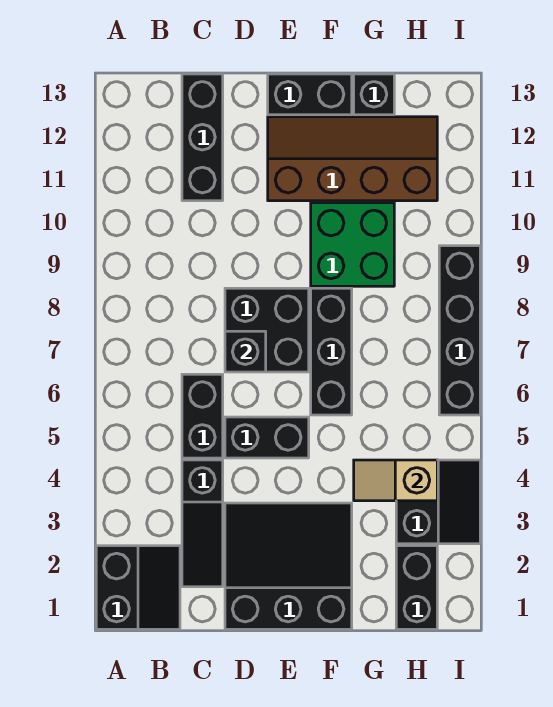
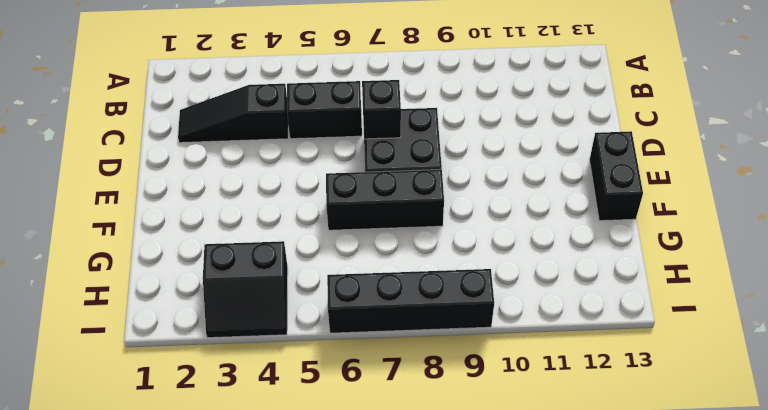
none -> black 2x2 slope [96,546,180,629]
none -> black 1x3 brick [182,74,223,201]
none -> black 3x3 slope [225,503,352,629]

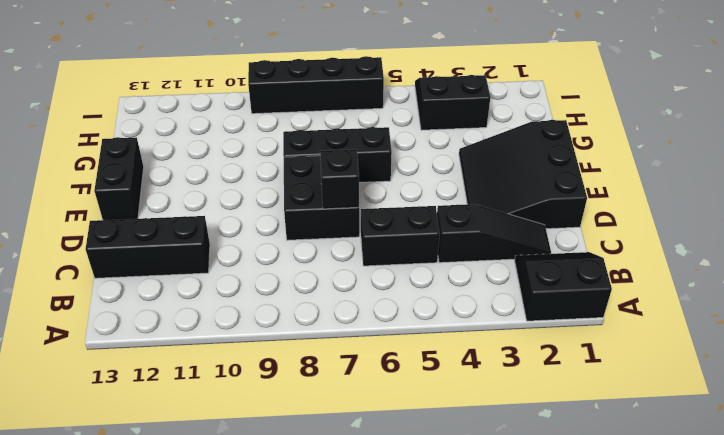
none -> black 1x2 brick [225,417,309,458]
none -> brown 2x4 slope [268,117,437,201]
none -> green 2x2 brick [311,203,394,286]

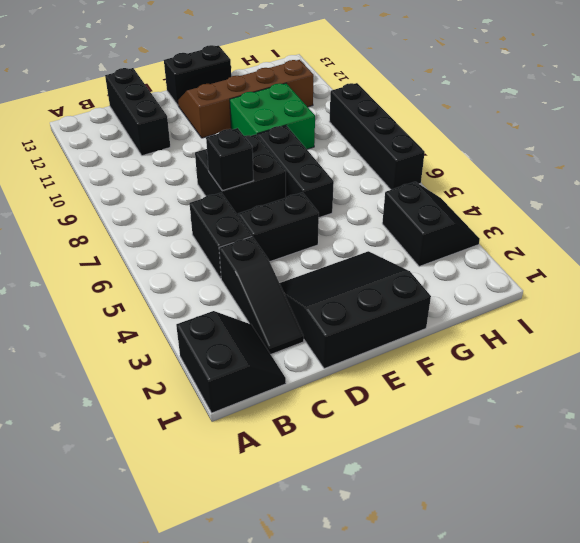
none -> black 1x1 brick [354,74,394,115]
none -> black 1x2 brick [396,546,437,629]
none -> tan 1x2 slope [354,460,437,501]

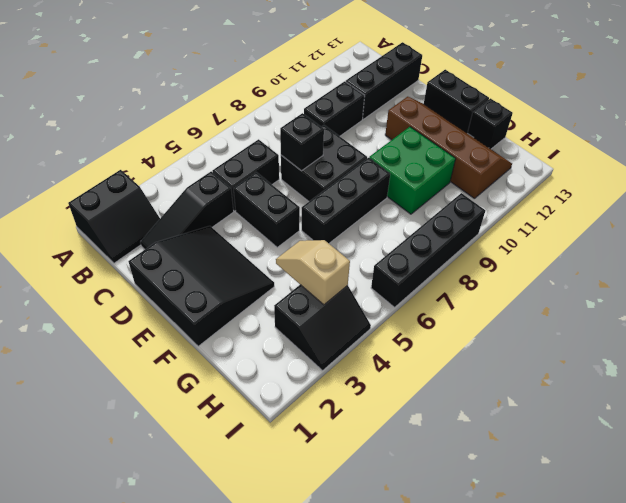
black 1x2 brick [304,81,365,136] -> black 1x2 brick moved to [396,546,437,629]

